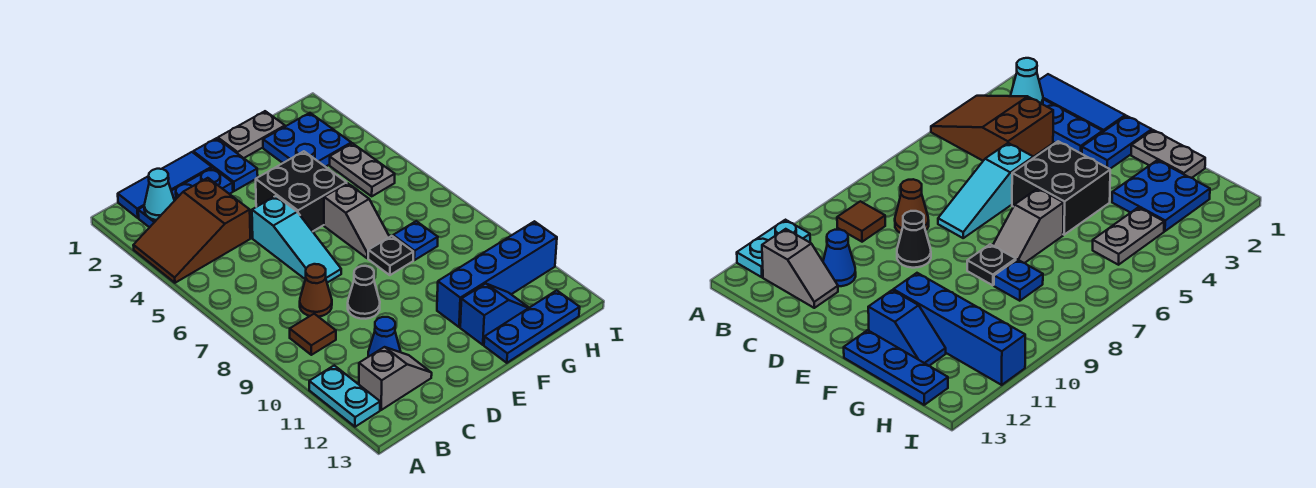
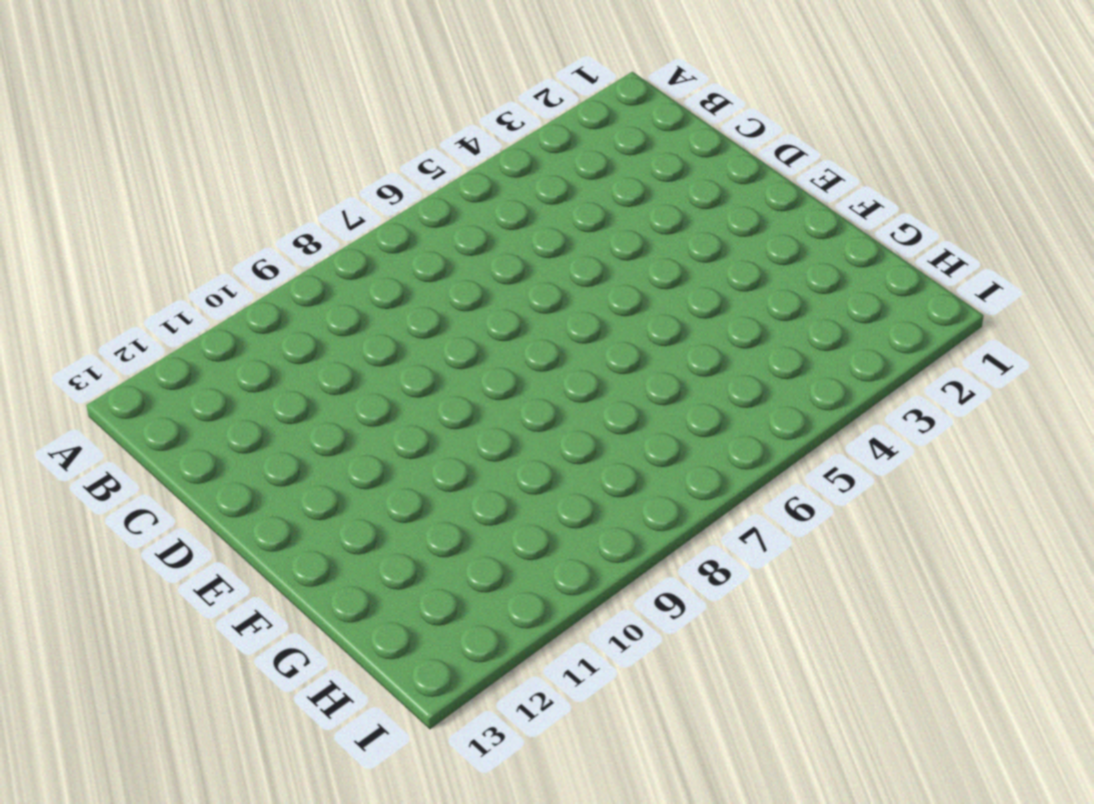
none -> brown 2x3 slope [133,178,250,283]
none -> cyan 1x2 plate [309,365,380,427]
none -> blue 1x3 tile [118,152,212,218]

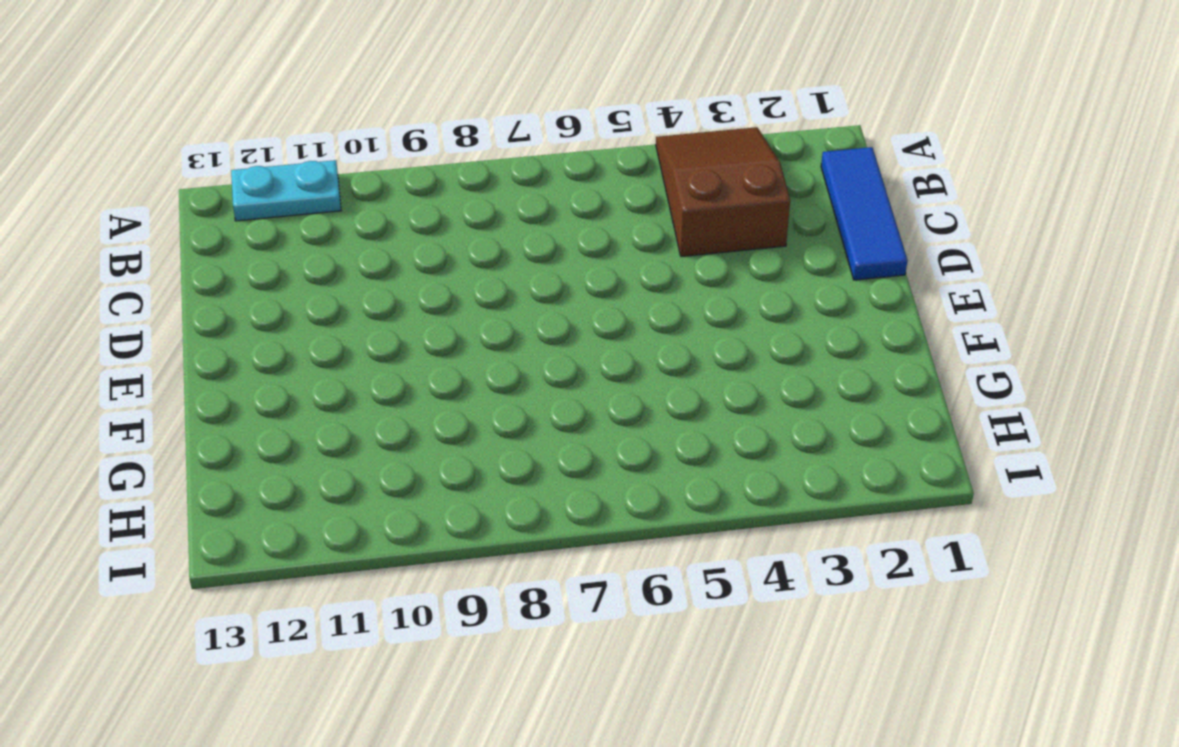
none -> blue 1x3 plate [138,168,233,228]
none -> brown 1x1 tile [290,314,336,355]
none -> grey 1x2 slope [359,347,432,410]

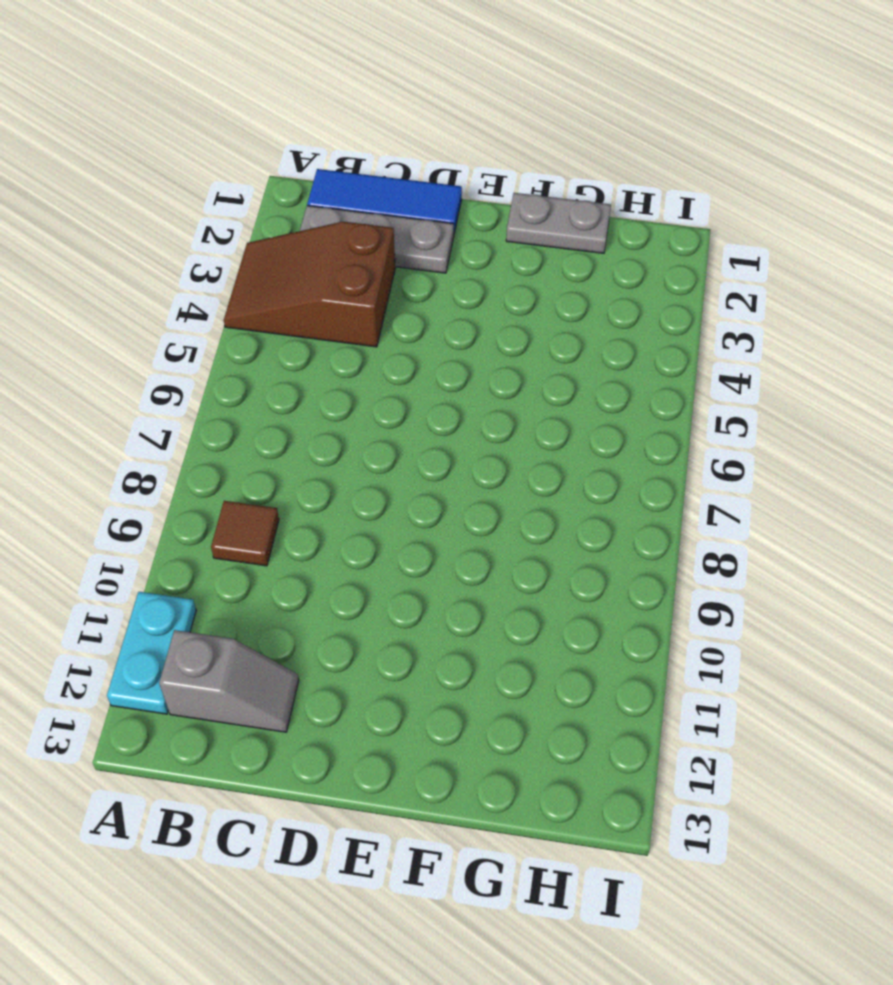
grey 1x3 plate [300,206,454,273] -> blue 1x3 plate [138,168,233,228]
none -> brown 1x1 cone [300,264,332,317]
none -> blue 1x1 cone [368,317,401,357]
none -> cyan 1x3 slope [252,196,341,283]

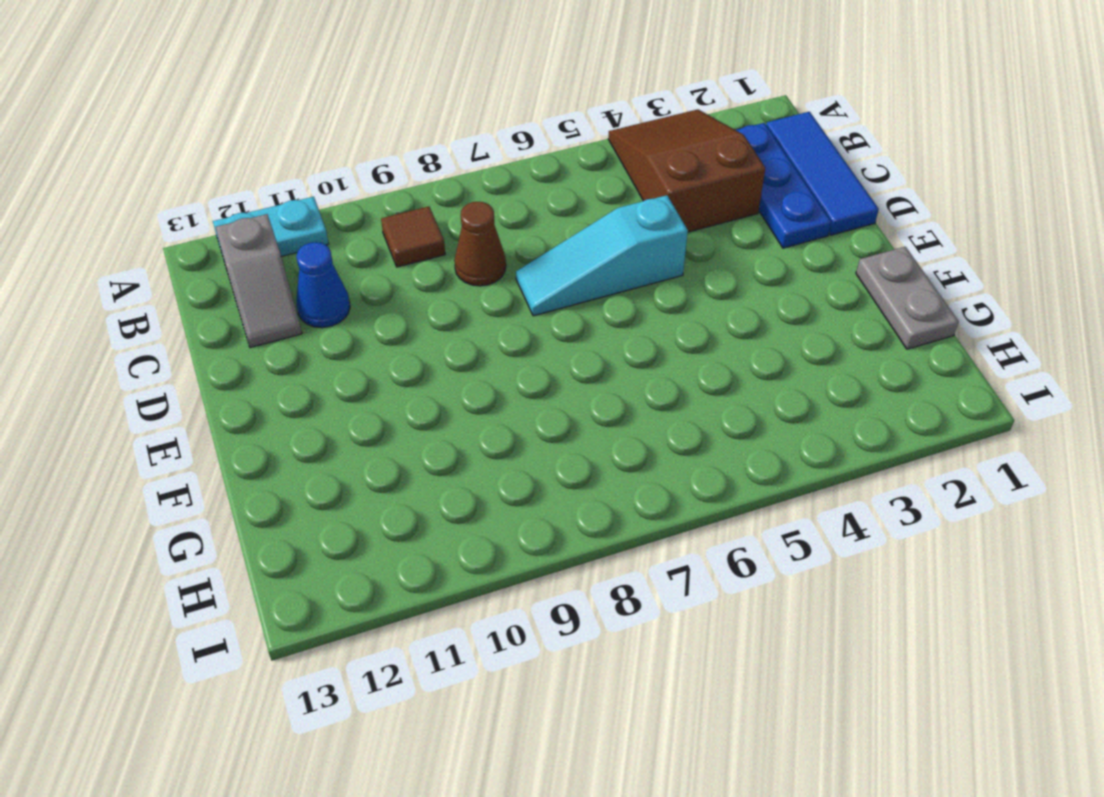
none -> black 1x1 cone [348,266,380,319]
none -> blue 1x2 plate [193,138,258,191]
none -> black 2x2 brick [256,151,347,231]

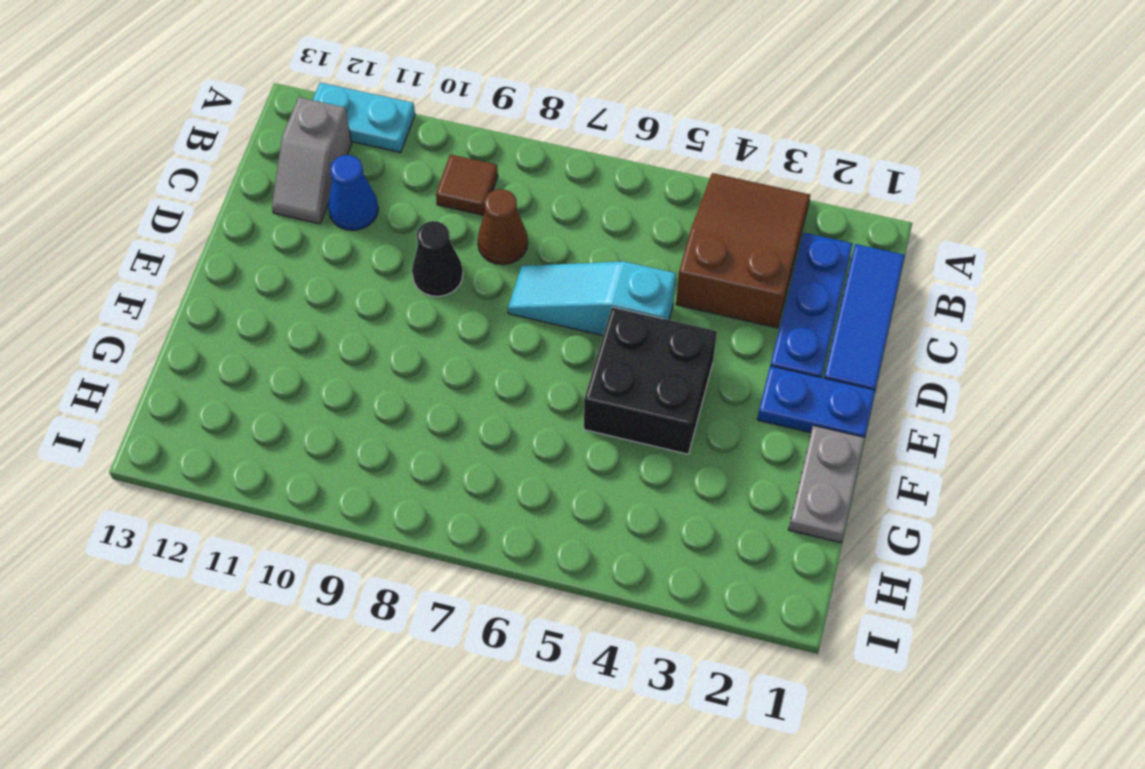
none -> grey 1x2 slope [324,183,389,258]
none -> black 1x1 plate [368,236,413,275]
none -> blue 1x4 brick [437,221,557,327]

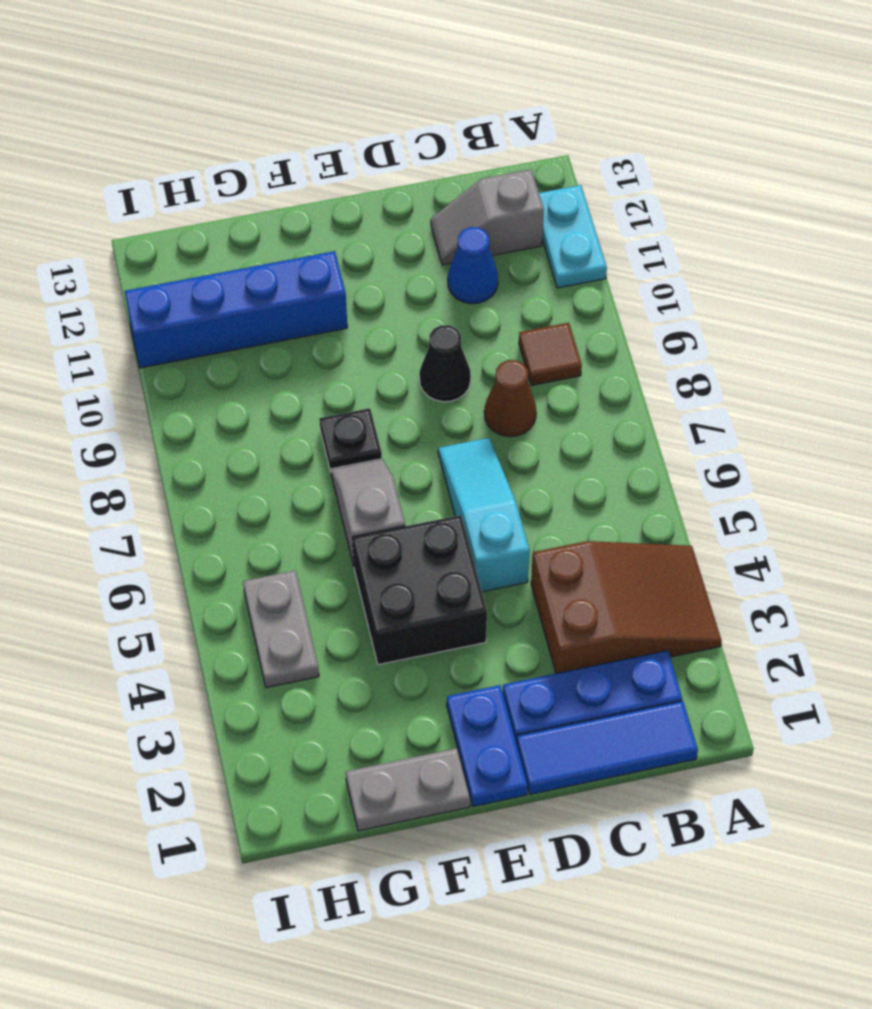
none -> blue 1x2 slope [460,284,529,345]
none -> blue 1x3 plate [484,290,580,363]
none -> blue 2x2 plate [263,113,351,167]

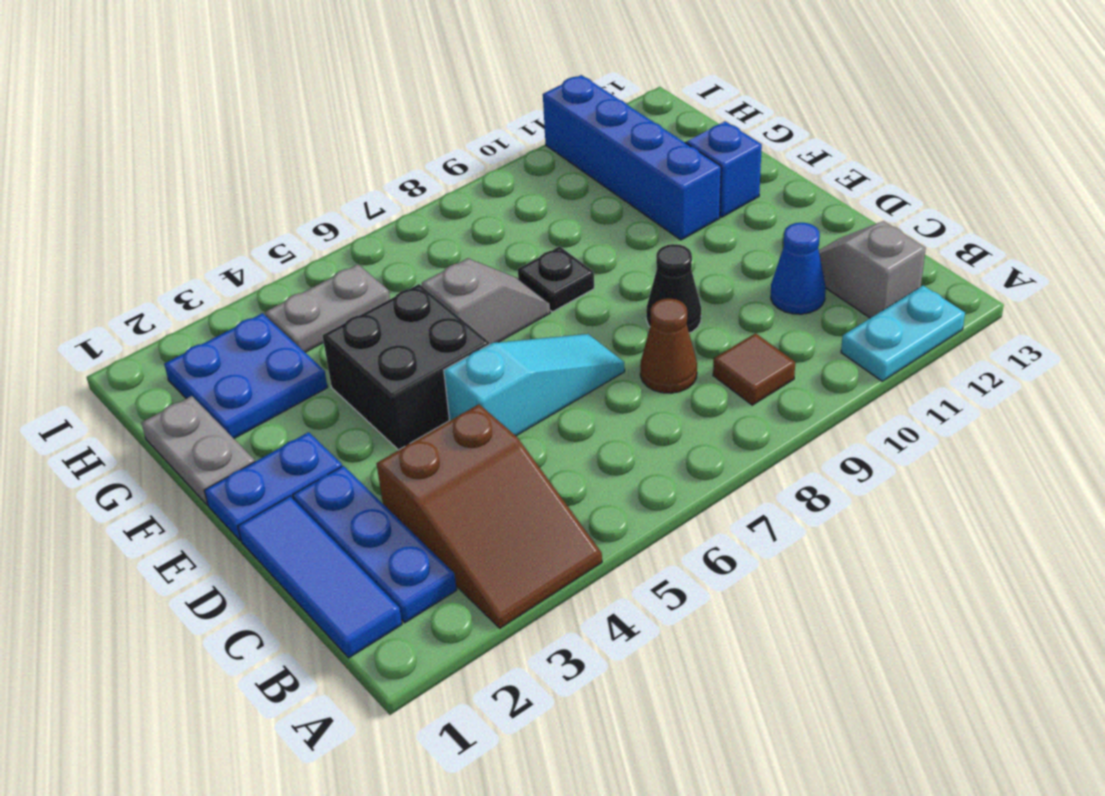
none -> blue 1x3 plate [484,290,580,363]
none -> blue 1x1 plate [393,221,438,260]
none -> cyan 1x1 cone [144,169,174,220]

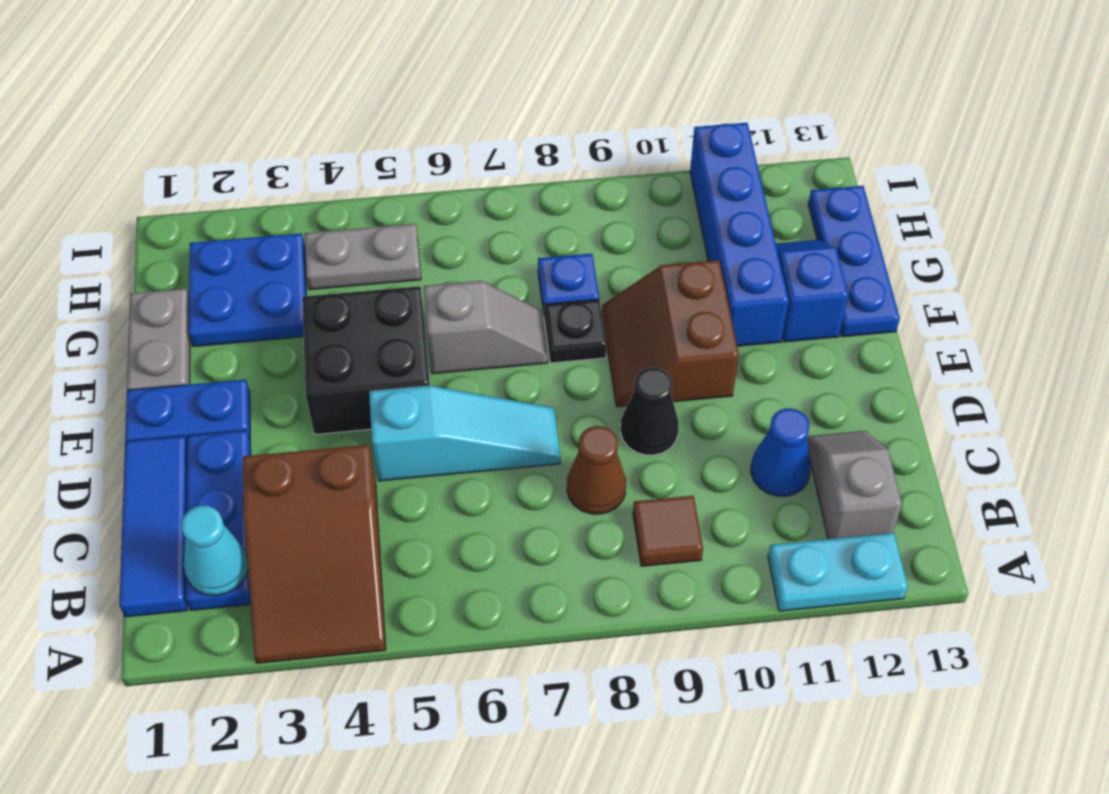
brown 2x2 slope [602,260,739,407] -> none

